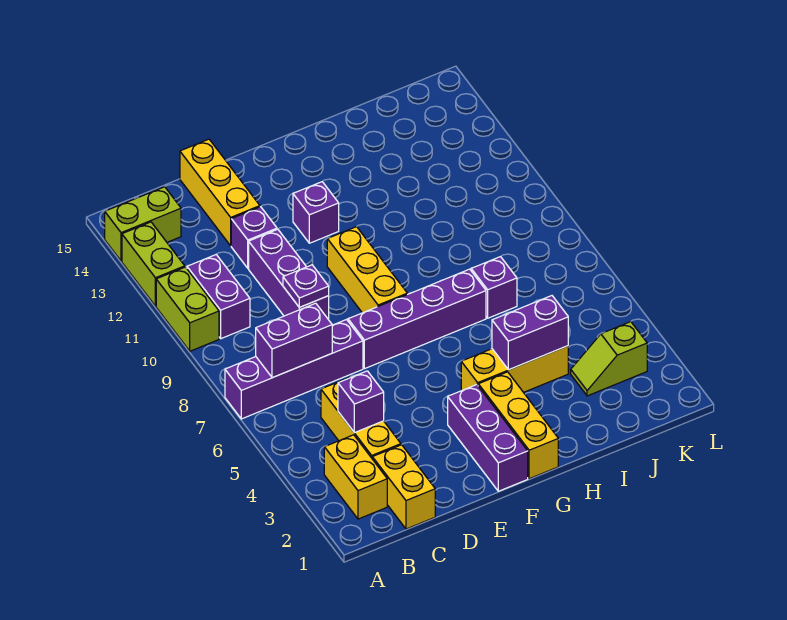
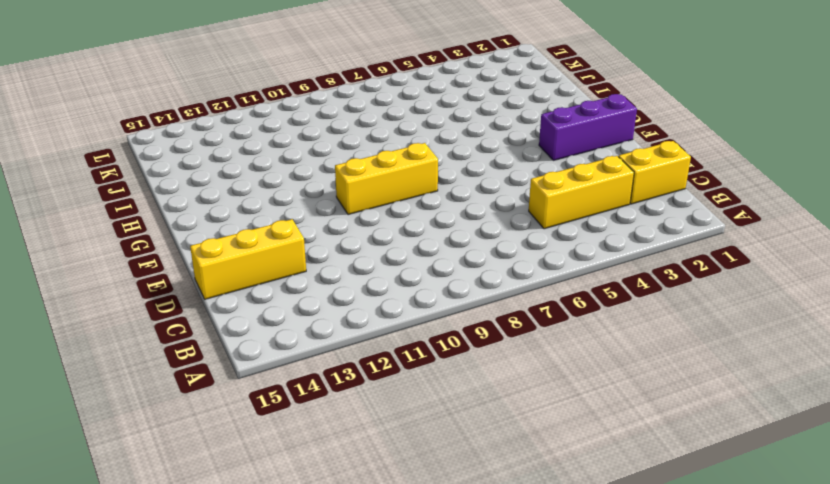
none -> purple 1x4 brick [225,319,363,419]
none -> lime 1x2 brick [156,267,219,351]
none -> lime 1x2 brick [122,222,185,306]

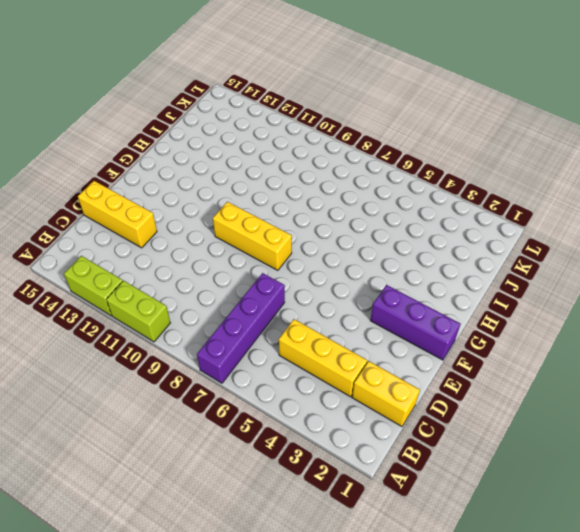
none -> lime 1x2 brick [105,187,181,261]
none -> yellow 1x2 brick [324,435,387,519]
none -> purple 1x2 brick [187,255,250,339]

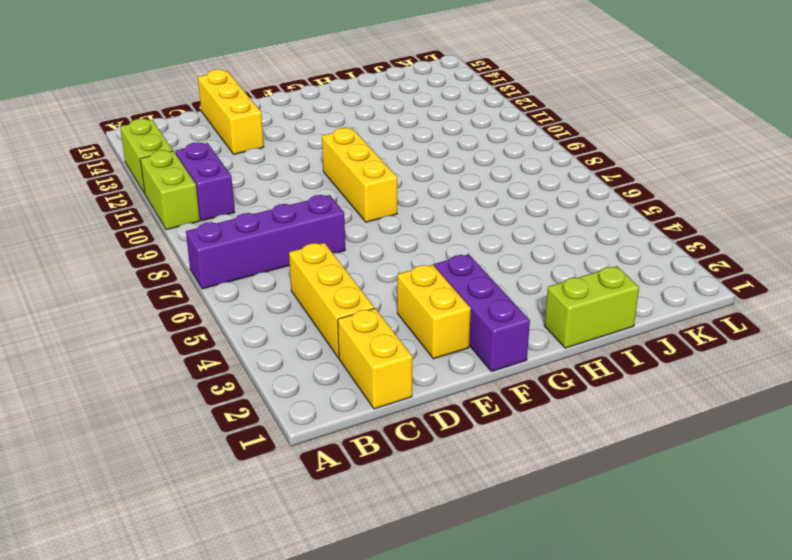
yellow 1x2 brick [397,264,471,359] -> yellow 1x2 brick moved to [324,435,387,519]
lime 1x2 brick [544,266,639,348] -> lime 1x2 brick moved to [105,187,181,261]
none -> purple 1x3 brick [249,229,329,320]
none -> purple 1x1 brick [231,207,277,268]
none -> purple 1x4 brick [348,269,486,369]

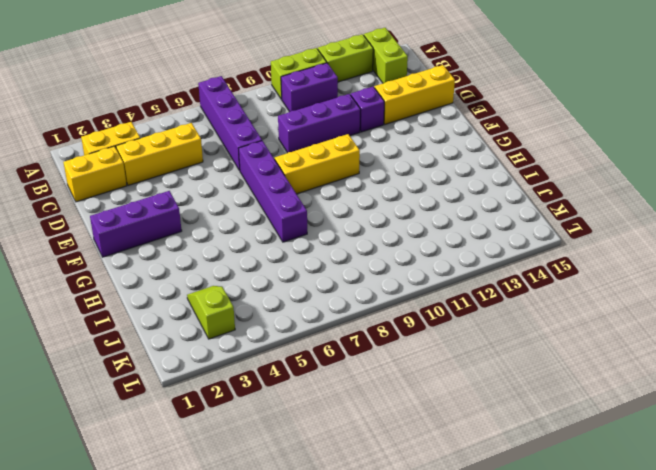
none -> purple 1x1 brick [293,182,339,243]
none -> yellow 1x3 brick [478,372,558,479]
none -> yellow 1x3 brick [461,346,568,392]

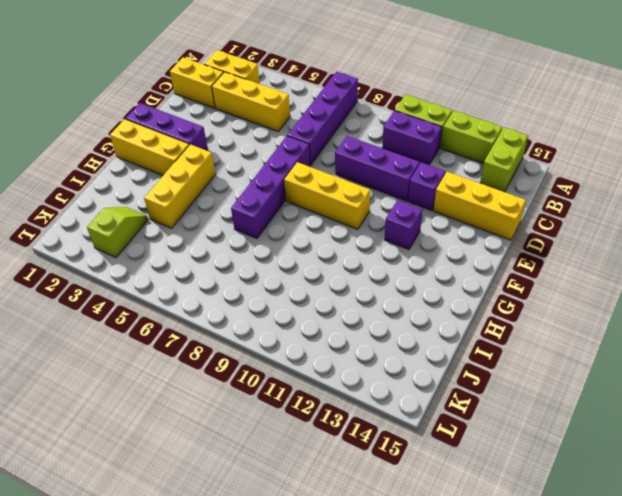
none -> purple 1x1 brick [471,257,517,318]
none -> purple 1x2 brick [256,303,332,378]
none -> purple 1x1 brick [338,371,384,433]

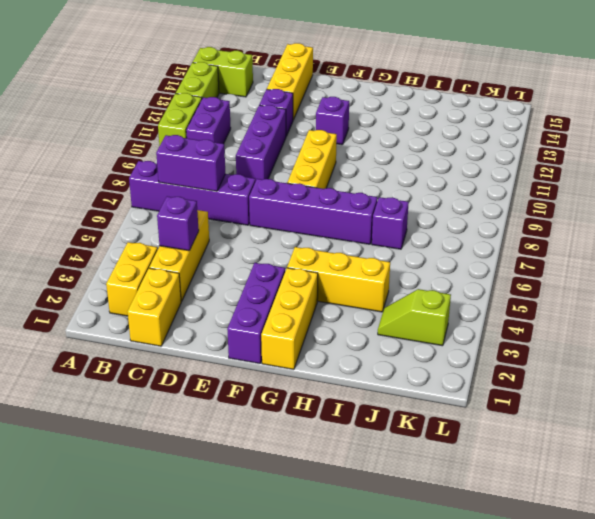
none -> purple 1x1 plate [283,265,329,307]
none -> purple 1x2 brick [492,296,568,370]

